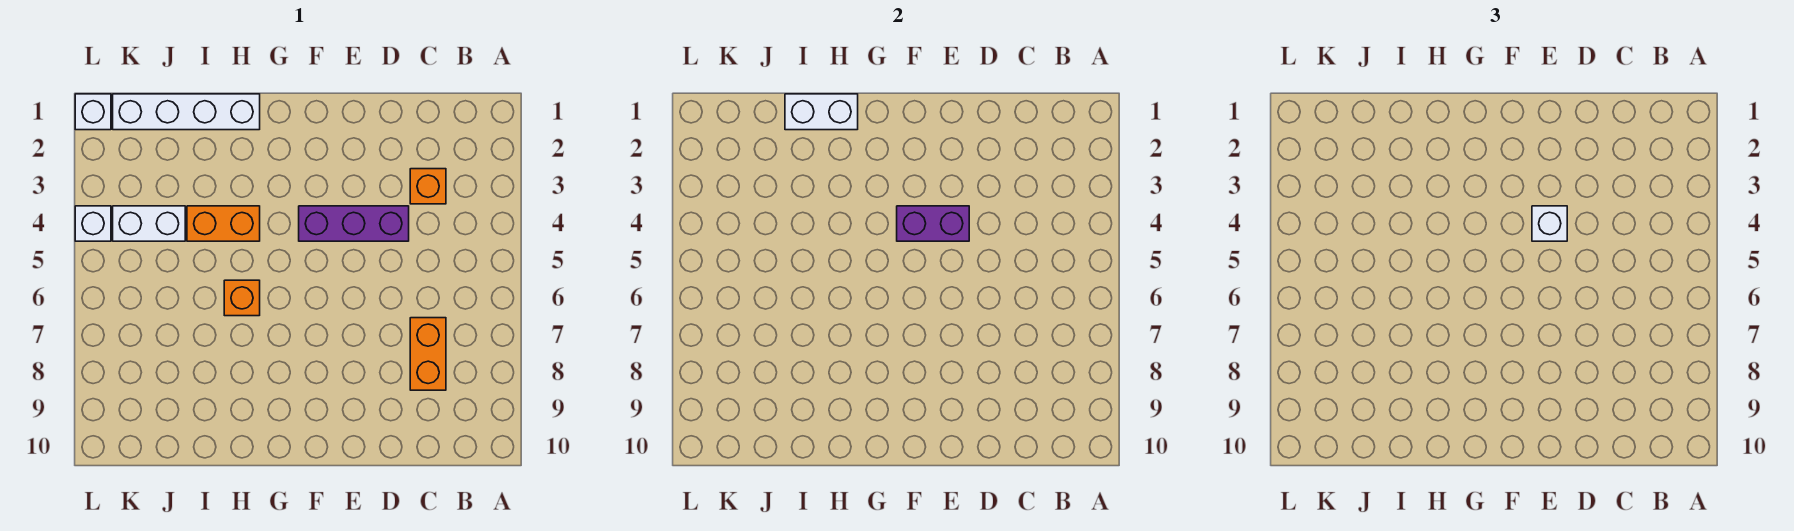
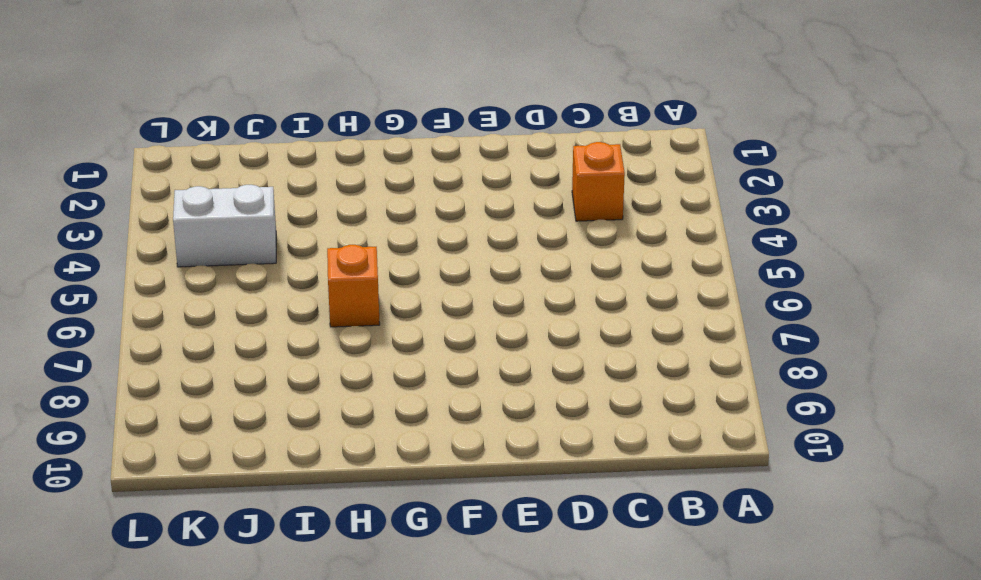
none -> orange 1x2 brick [410,318,446,390]
none -> purple 1x3 brick [299,206,409,241]
none -> white 1x4 brick [113,94,260,130]

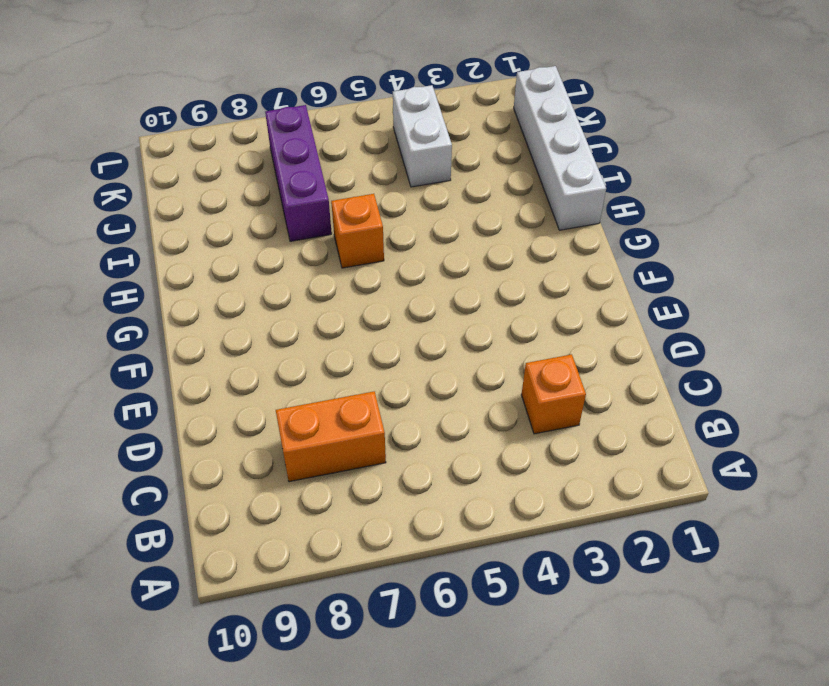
purple 1x3 brick [265,105,332,241] -> purple 1x3 brick moved to [299,206,409,241]
none -> orange 1x2 brick [187,206,260,241]
none -> white 1x1 brick [75,94,111,130]
none -> white 1x1 brick [75,206,111,241]

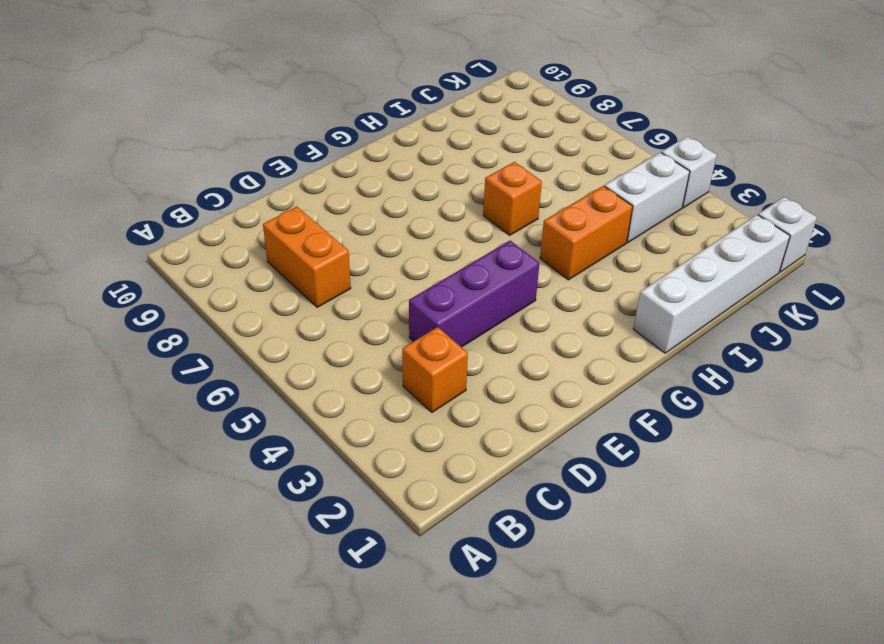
none -> purple 1x2 brick [897,206,969,241]
none -> white 1x2 brick [785,94,858,130]
none -> white 1x1 brick [1532,206,1567,241]

